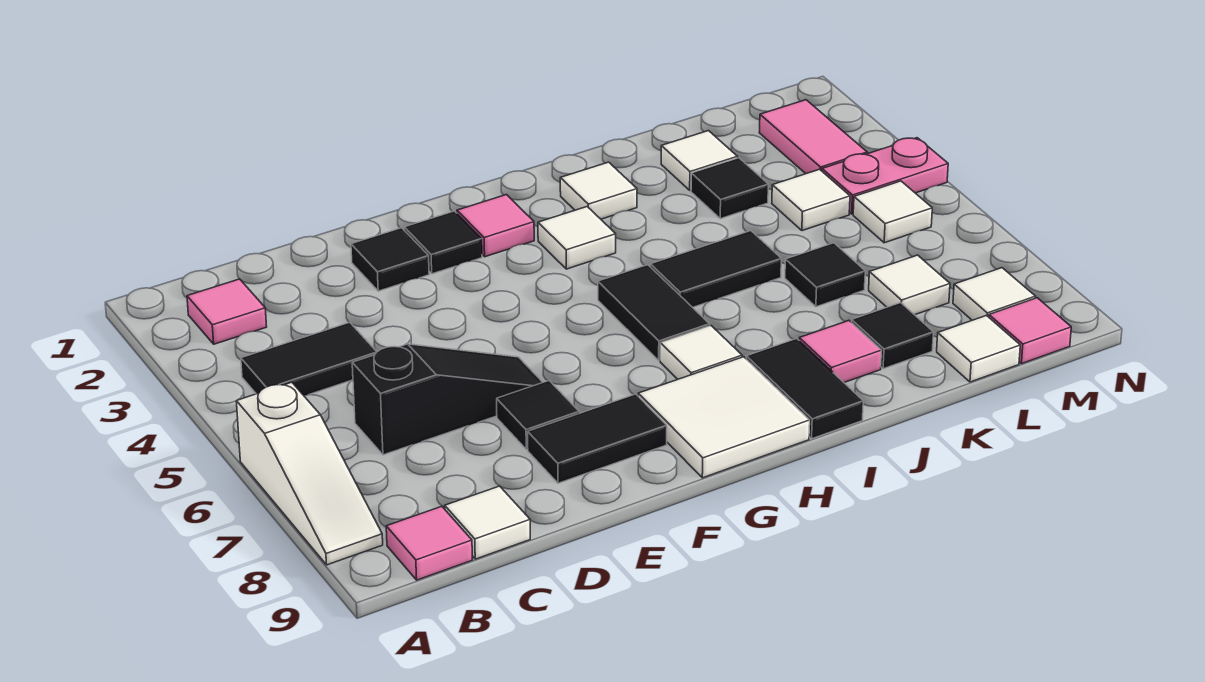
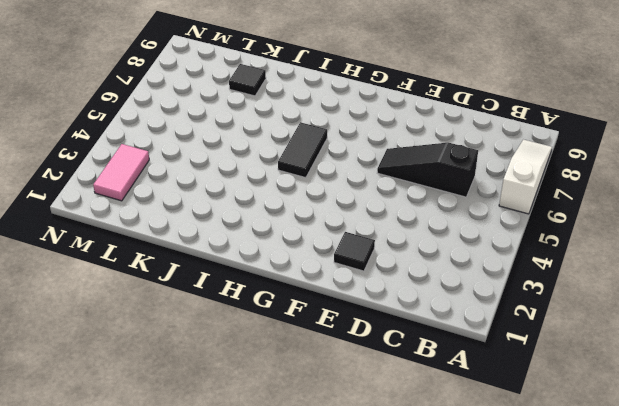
none -> pink 1x1 tile [187,279,267,344]
none -> black 1x2 tile [241,322,377,395]
none -> pink 1x1 tile [386,506,472,580]
none -> white 1x1 tile [445,486,530,559]

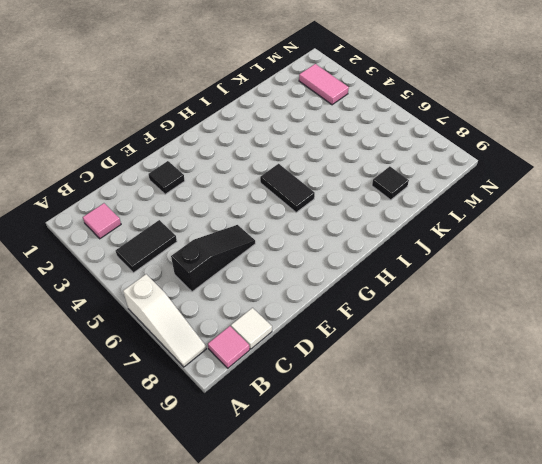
none -> black 1x1 tile [497,381,579,449]
none -> black 1x2 tile [528,394,667,483]
none -> black 1x1 tile [404,211,482,274]
none -> pink 1x1 tile [457,195,534,257]

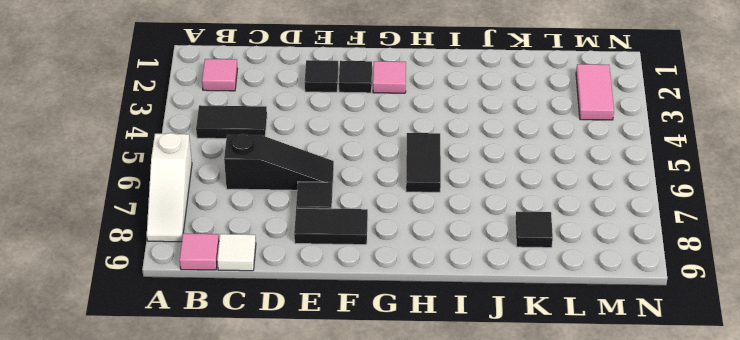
none -> white 2x2 tile [638,357,810,478]
none -> white 1x1 tile [538,207,616,269]
none -> white 1x1 tile [660,326,742,379]
none -> white 1x1 tile [560,162,637,219]

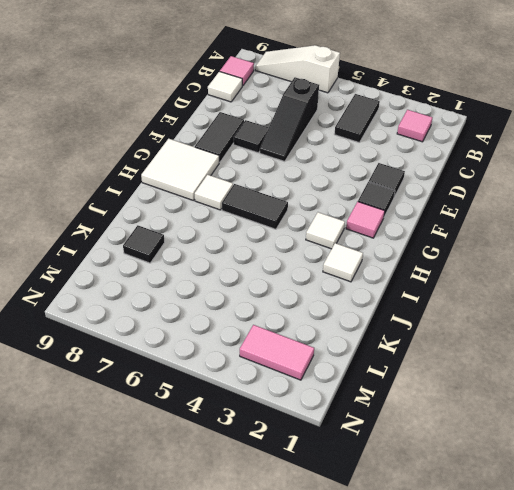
none -> black 1x2 tile [650,231,781,307]
none -> black 1x2 tile [746,339,863,439]
none -> pink 1x1 tile [799,321,882,382]
none -> white 1x1 tile [661,131,737,190]

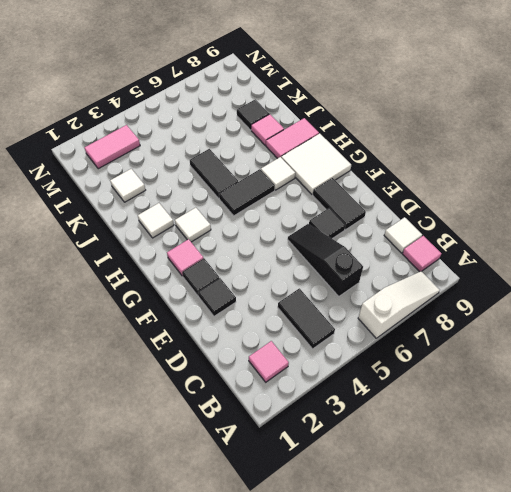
pink 1x2 tile [266,118,319,159] -> black 1x2 tile [746,339,863,439]
none -> black 1x1 tile [691,158,768,219]
none -> black 1x1 tile [785,243,865,307]
none -> white 1x1 tile [772,169,850,231]
none -> white 1x1 tile [869,255,950,315]

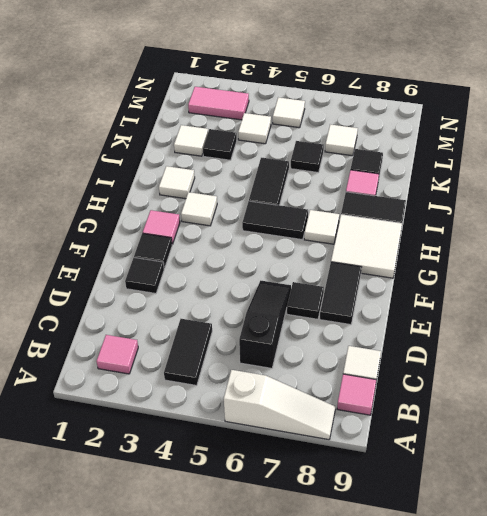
none -> white 1x1 tile [937,316,1020,382]
none -> pink 1x2 plate [822,138,948,214]
none -> white 1x1 tile [953,268,1036,320]
none -> pink 1x1 tile [989,298,1071,364]

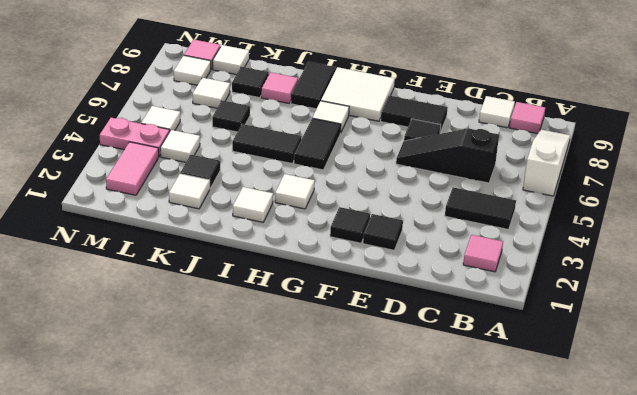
none -> pink 1x1 tile [457,195,534,257]

